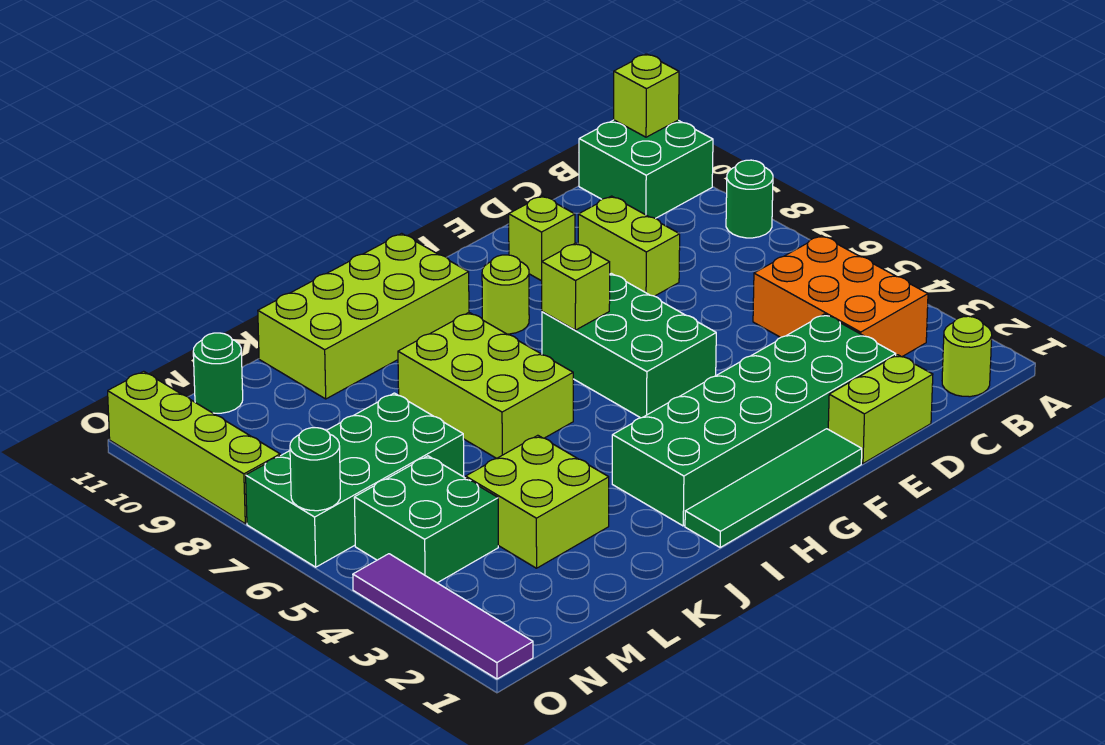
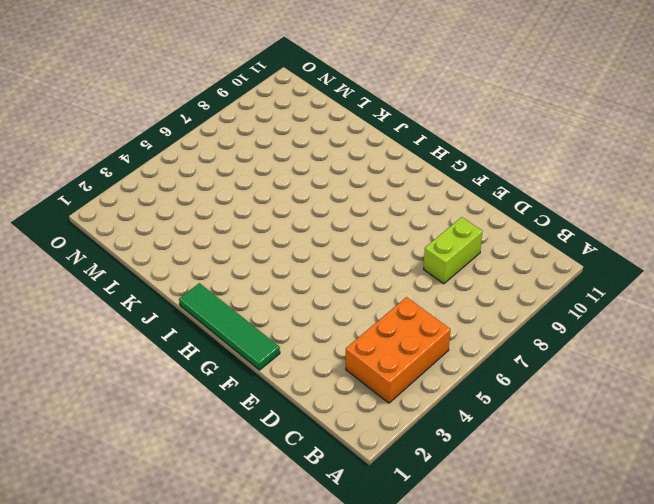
none -> green 1x1 round brick [726,160,773,238]
none -> green 2x2 brick [579,120,713,218]
none -> lime 1x1 round brick [942,316,992,397]

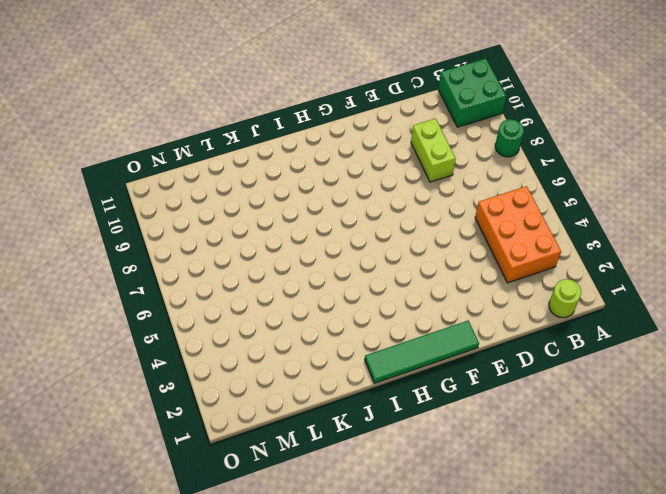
none -> lime 1x2 brick [828,355,933,463]
none -> green 2x6 brick [612,314,896,526]
none -> lime 1x1 brick [509,196,575,281]

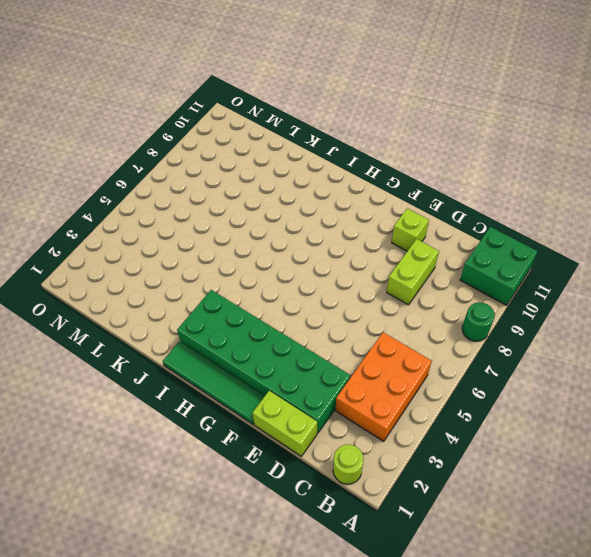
none -> green 2x3 brick [542,273,716,418]
none -> lime 1x1 round brick [482,255,529,334]
none -> lime 2x4 brick [258,233,469,399]

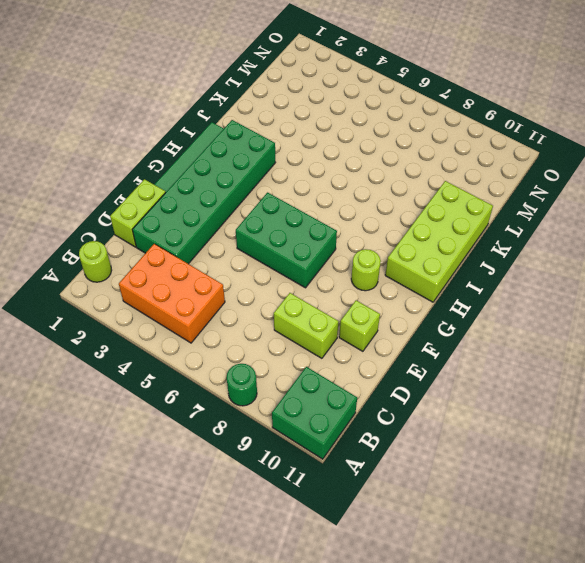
none -> lime 2x3 brick [398,313,573,458]
none -> lime 2x2 brick [466,435,609,568]
none -> green 2x4 brick [246,393,464,567]

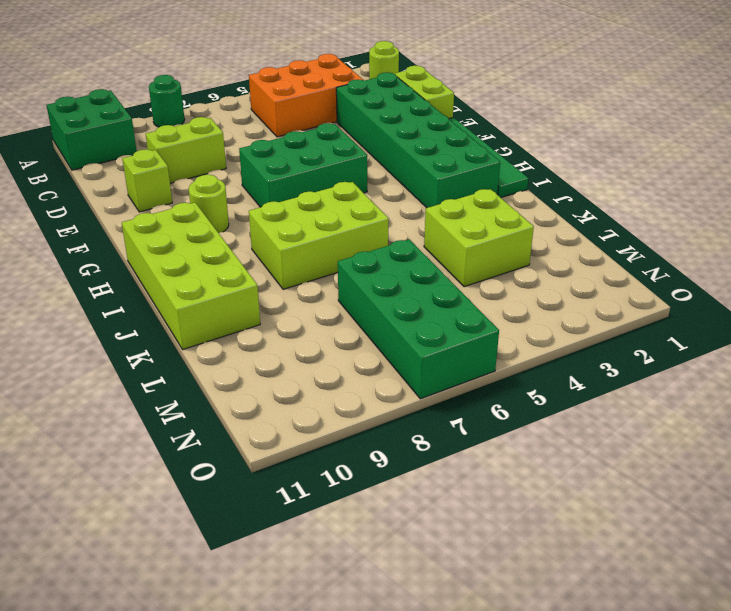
none -> green 2x2 brick [354,456,498,583]
none -> green 1x1 round brick [193,333,243,413]
none -> purple 1x4 tile [353,554,533,679]

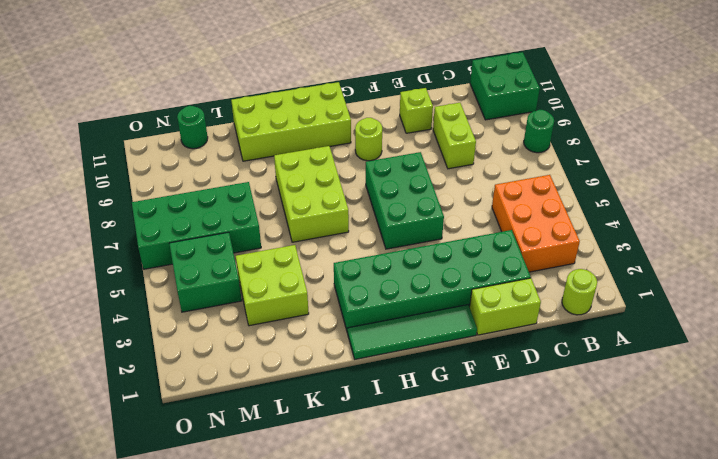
none -> purple 1x4 tile [353,554,533,679]
none -> lime 1x4 brick [108,371,280,524]
none -> lime 1x1 brick [613,54,679,137]

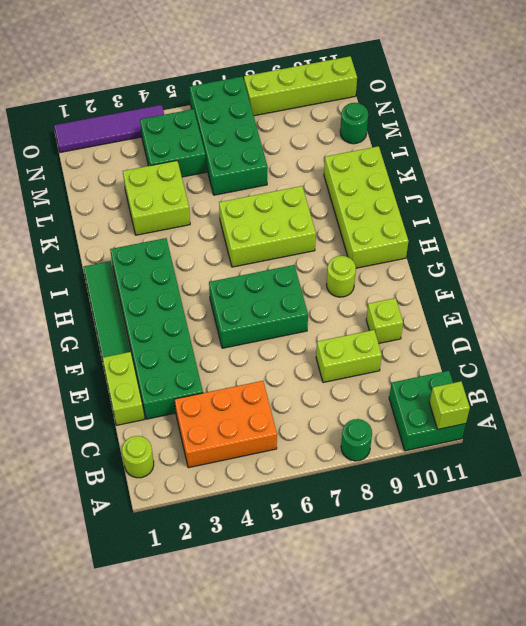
none -> lime 1x1 brick [542,243,610,330]
none -> green 1x1 round brick [290,428,340,511]

